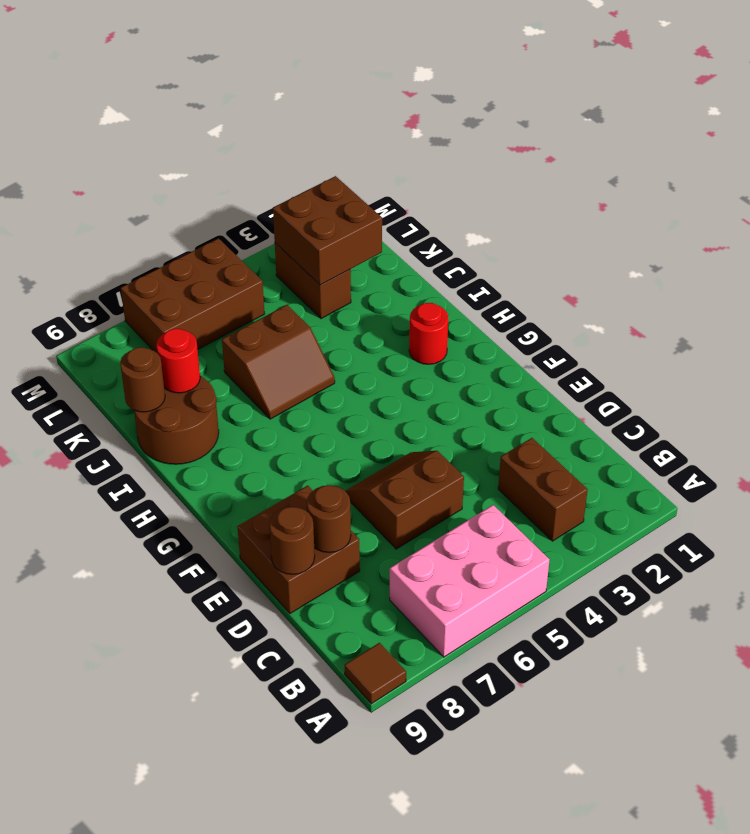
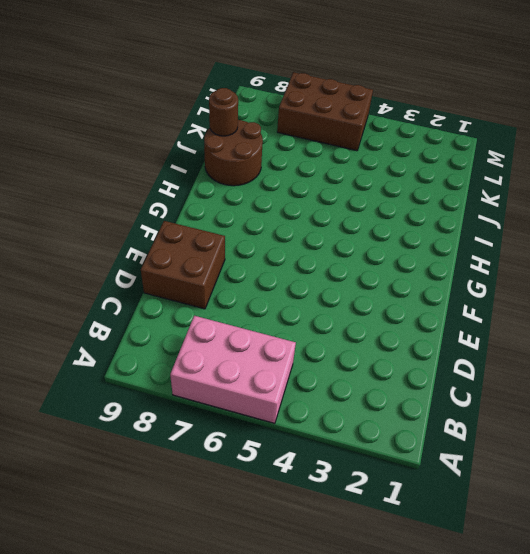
none -> brown 1x1 tile [345,643,406,704]
none -> brown 1x2 brick [498,438,588,541]
none -> brown 2x2 slope [346,451,464,549]

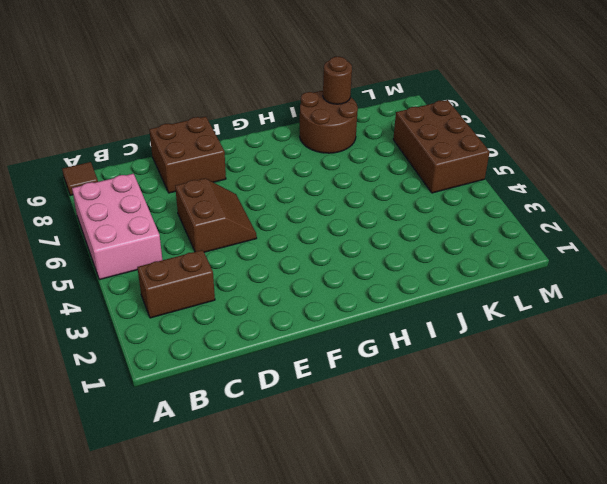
none -> red 1x1 round brick [409,303,448,364]
none -> brown 2x2 slope [222,305,335,419]
none -> brown 1x2 brick [275,243,351,319]

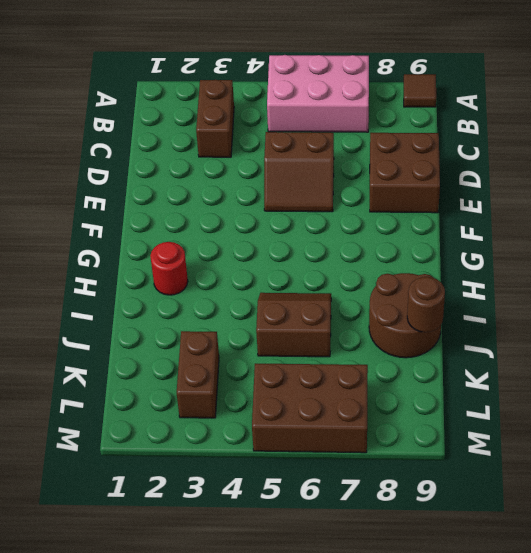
none -> brown 1x1 round brick [307,485,351,553]
none -> brown 1x1 round brick [269,507,315,574]
none -> red 1x1 round brick [156,329,200,393]

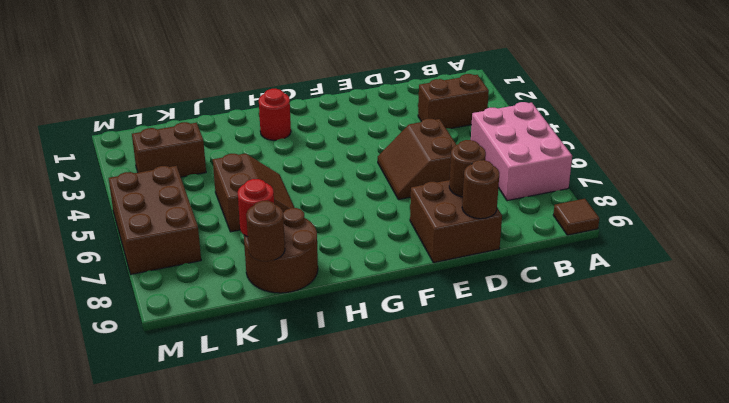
none -> brown 2x2 brick [273,176,382,285]

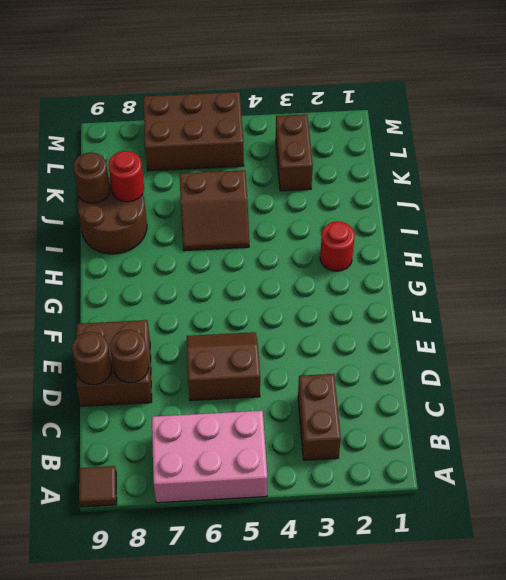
none -> brown 2x2 brick [273,176,382,285]

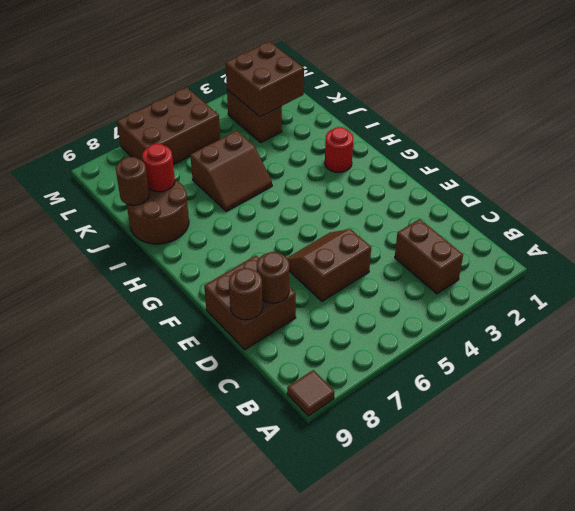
none -> pink 2x3 brick [390,505,549,657]

